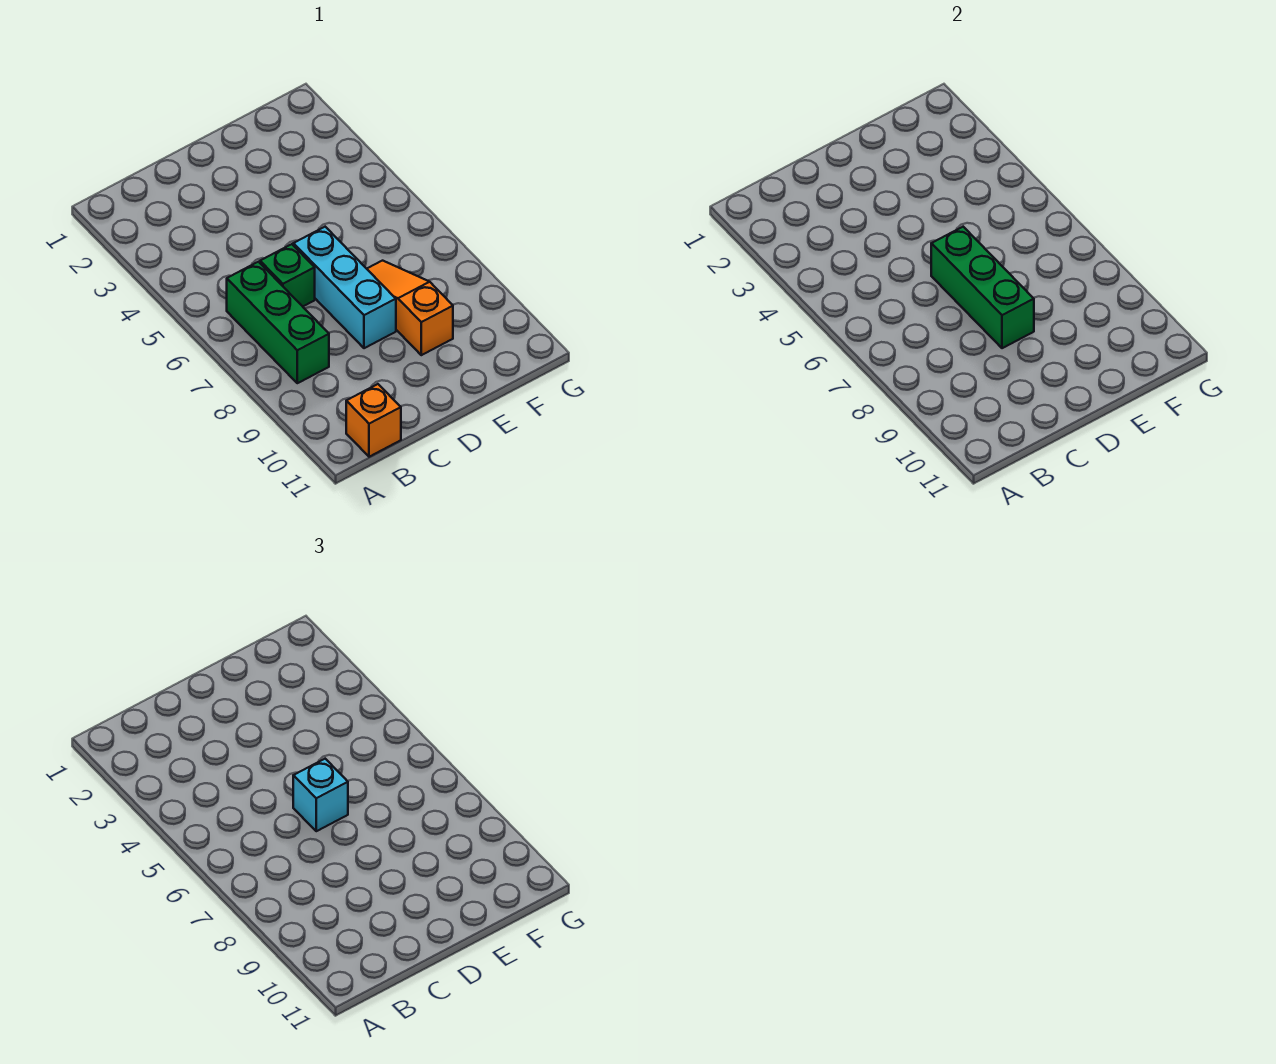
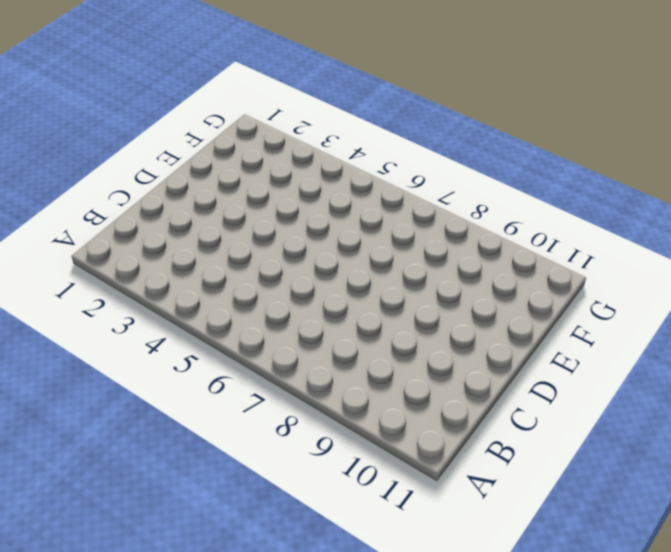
none -> green 1x3 brick [227,262,329,383]
none -> orange 1x1 brick [346,384,401,457]

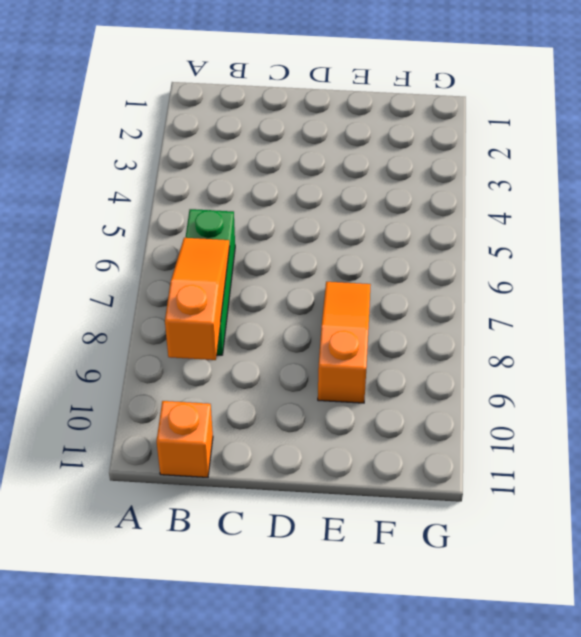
orange 1x3 slope [165,238,230,360] -> none
none -> green 1x1 brick [260,244,315,306]
none -> cyan 1x3 brick [293,227,396,348]

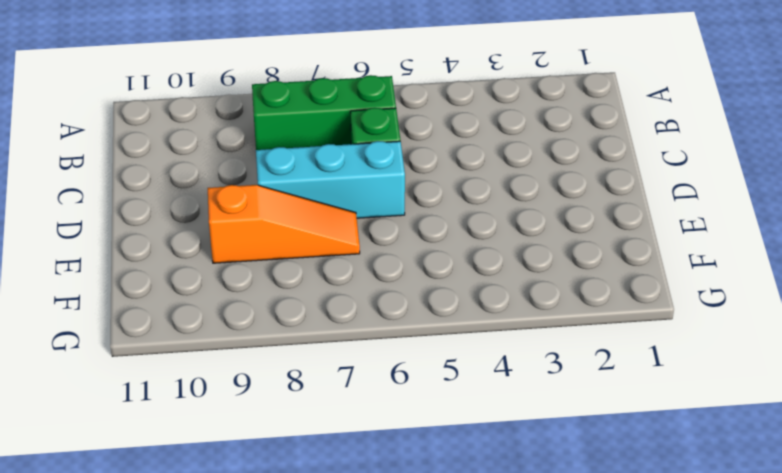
none -> orange 1x1 brick [346,384,401,457]
none -> green 1x3 brick [931,227,1034,348]

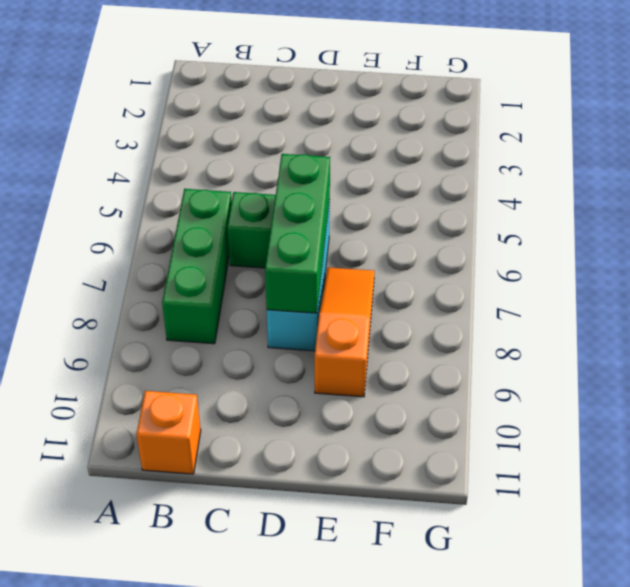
none -> cyan 1x1 brick [293,759,348,831]

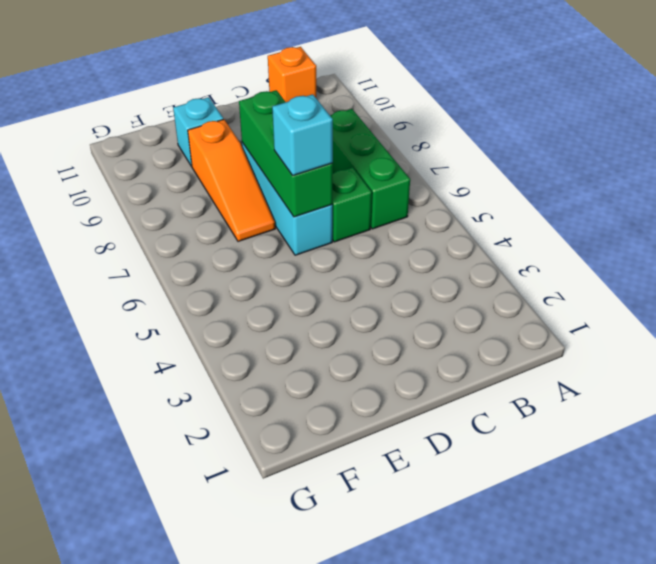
cyan 1x1 brick [173,97,223,167] -> none

